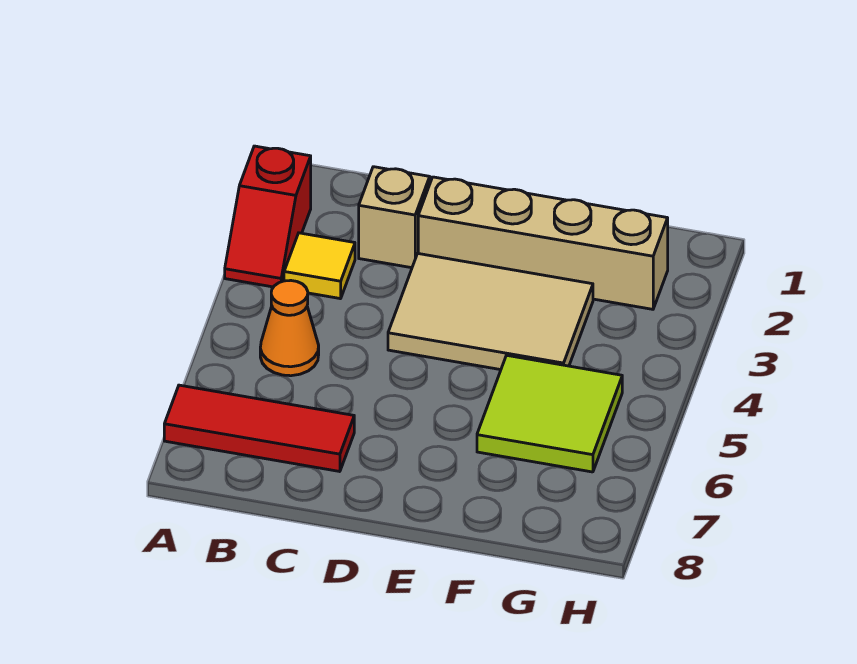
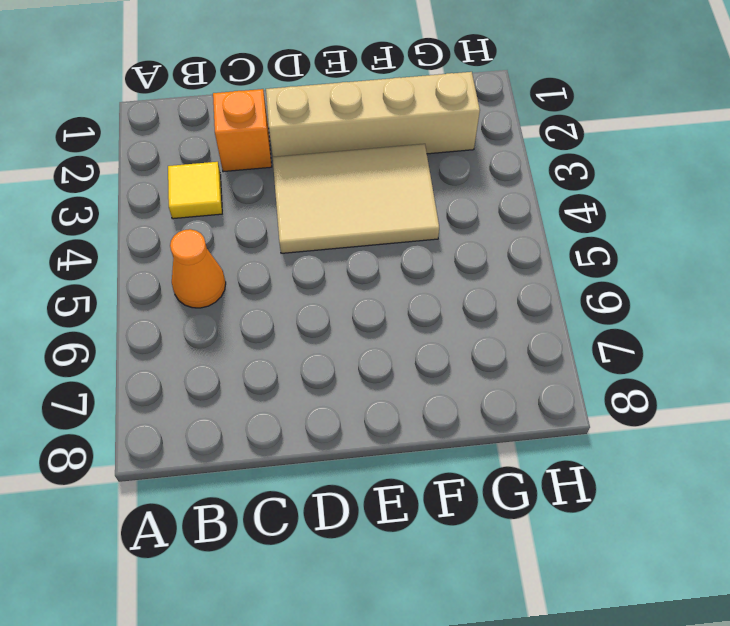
orange 1x1 brick [213,89,272,172] -> tan 1x1 brick [359,167,430,268]
none -> red 1x2 slope [225,146,311,287]
none -> red 1x3 tile [164,385,354,472]

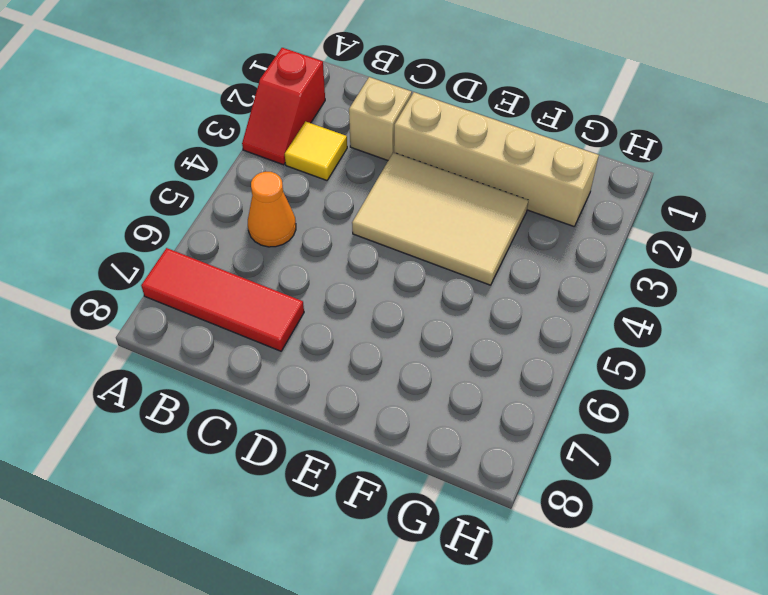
none -> lime 2x2 tile [477,355,622,472]

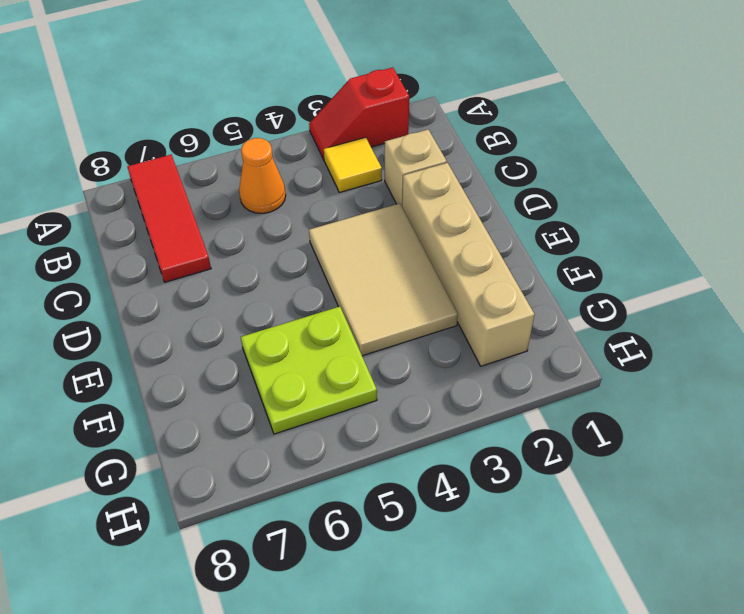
lime 2x2 plate [241,307,377,434] -> lime 2x2 tile [477,355,622,472]

